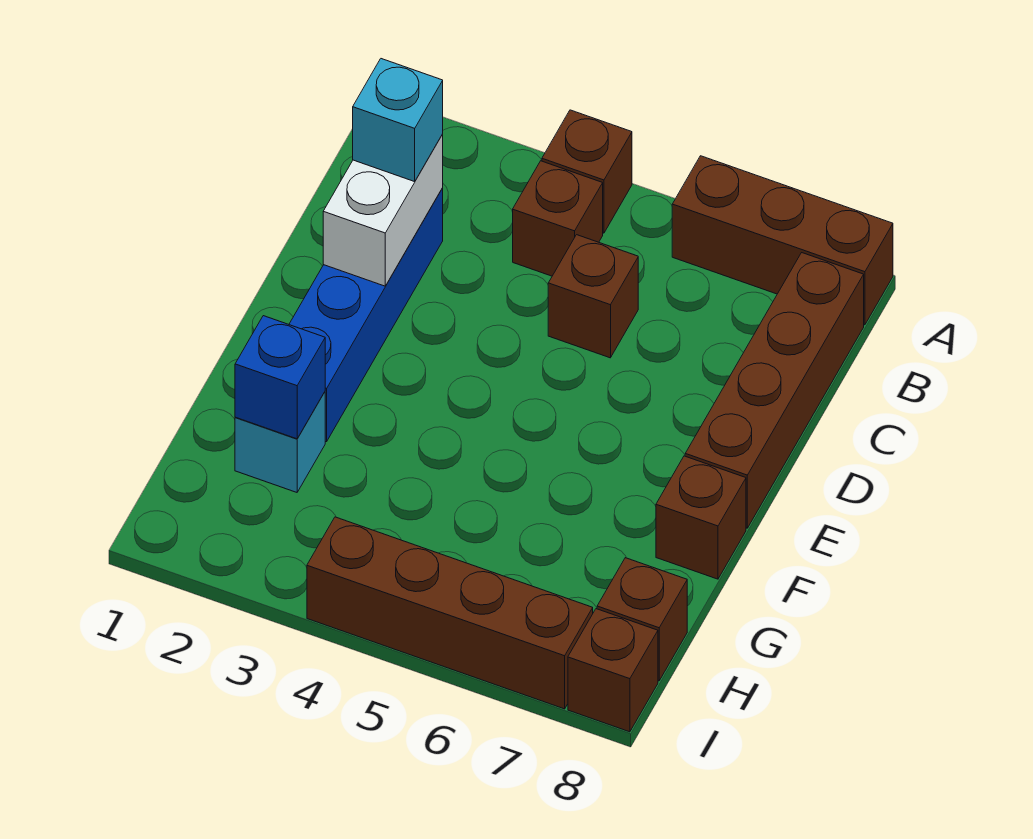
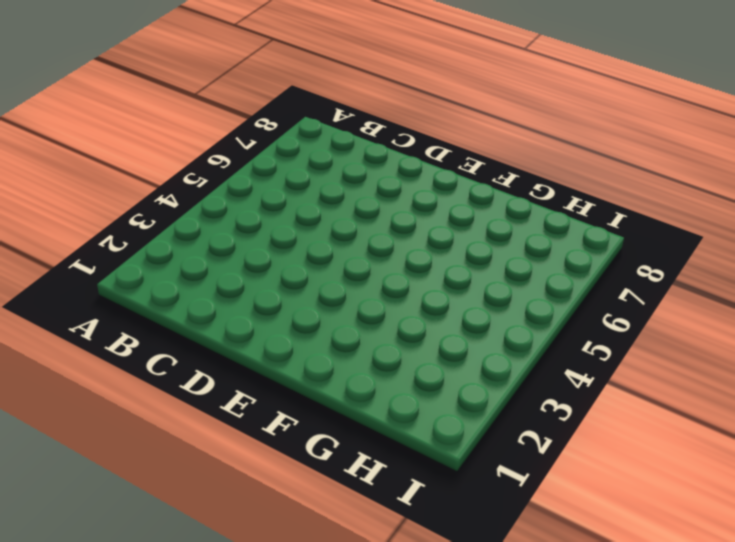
none -> brown 1x1 brick [542,110,632,233]
none -> brown 1x3 brick [672,156,893,325]
none -> brown 1x1 brick [513,161,603,276]

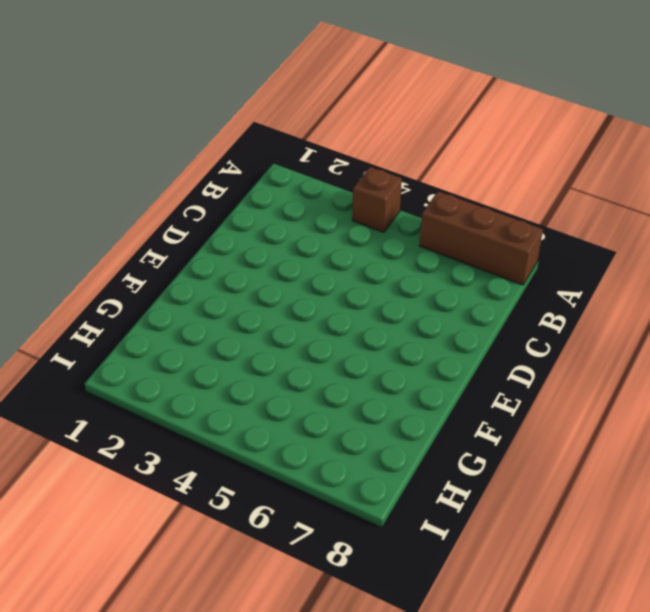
none -> brown 1x1 brick [513,161,603,276]
none -> brown 1x4 brick [685,253,864,528]
none -> blue 1x4 brick [289,188,443,442]

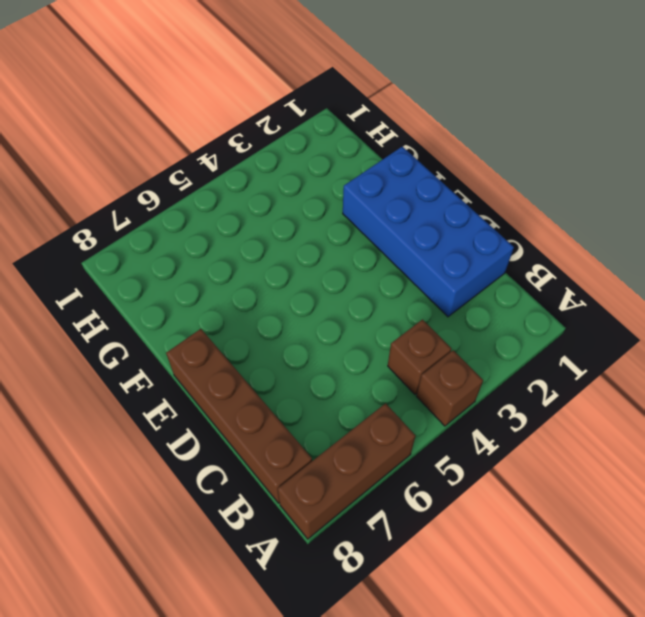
blue 2x4 brick [343,147,514,317] -> blue 1x4 brick [289,188,443,442]
none -> brown 1x1 brick [548,235,638,358]
none -> brown 1x1 brick [656,456,746,579]
none -> cyan 1x1 brick [235,392,325,492]

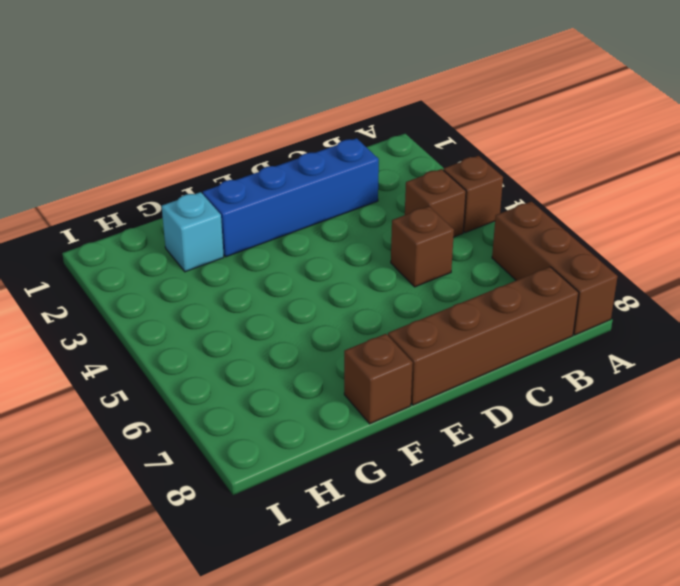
none -> brown 1x1 brick [597,558,687,681]
none -> brown 1x4 brick [307,517,593,709]
none -> brown 1x1 brick [568,609,658,732]

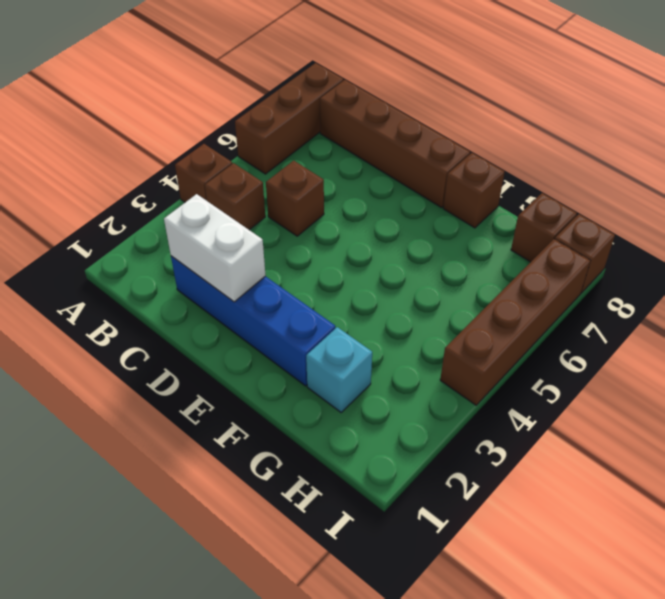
none -> blue 1x1 brick [235,316,325,439]
none -> cyan 1x1 brick [353,59,443,182]

